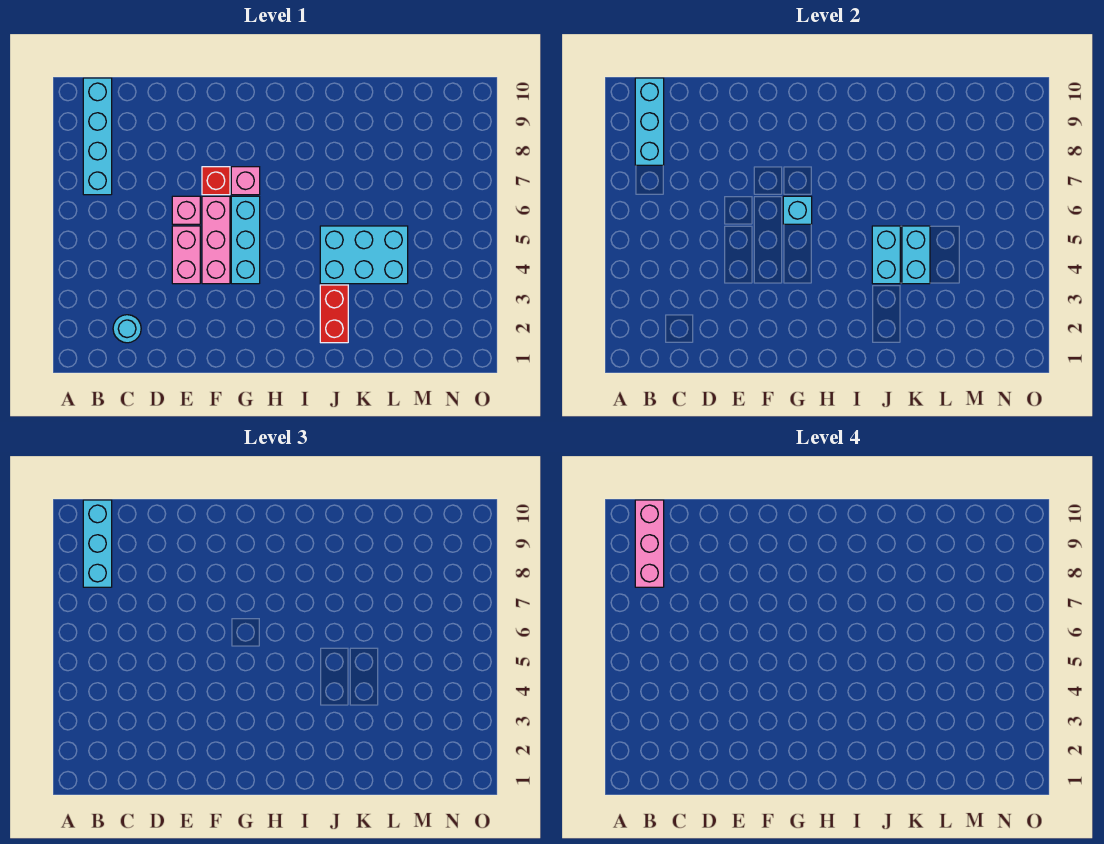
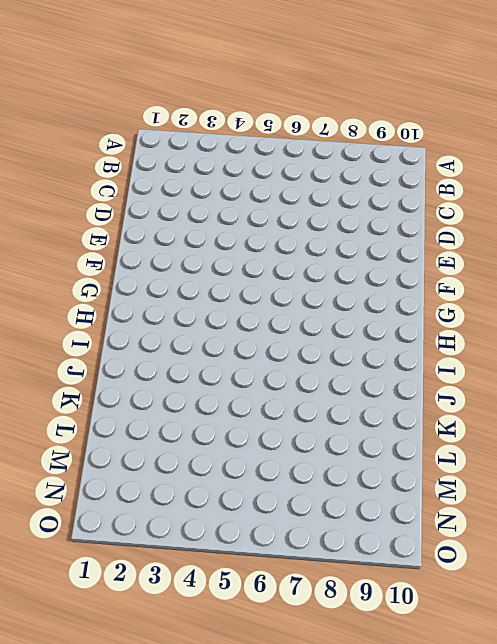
none -> cyan 1x4 brick [83,78,112,195]
none -> cyan 1x1 round brick [113,315,141,343]
none -> pink 1x2 brick [172,226,200,284]

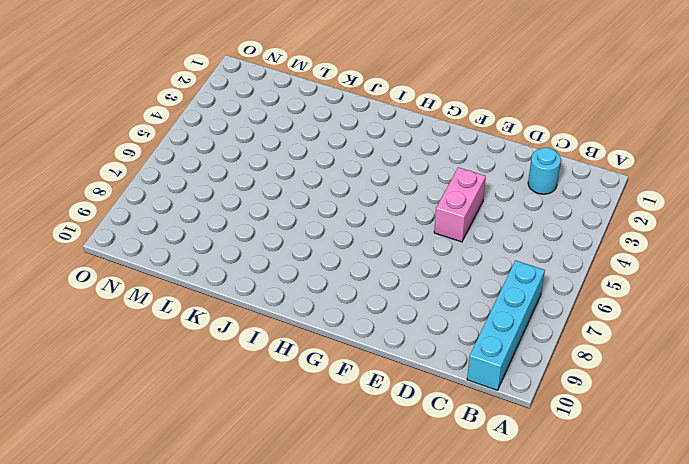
none -> pink 1x1 brick [172,196,200,224]
none -> pink 1x3 brick [202,196,230,284]
none -> red 1x1 brick [202,167,230,195]

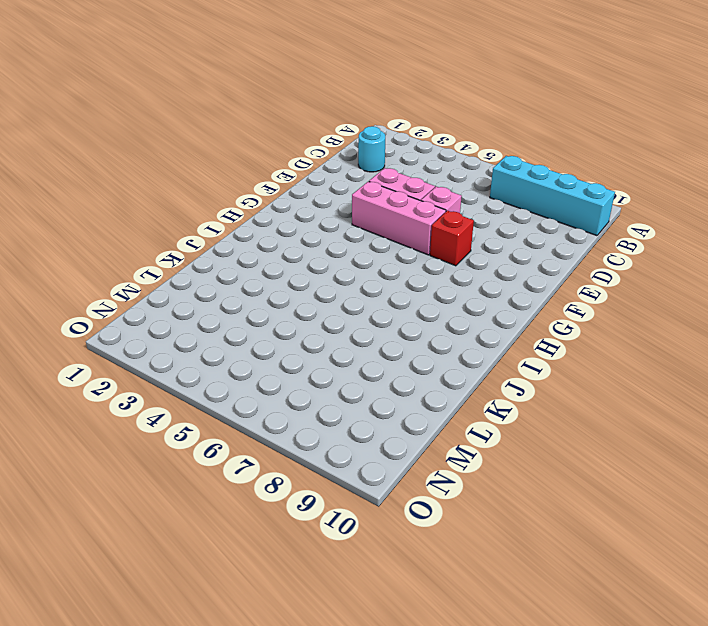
none -> cyan 1x3 brick [231,196,260,284]
none -> pink 1x1 brick [231,167,260,195]
none -> red 1x2 brick [320,285,348,343]

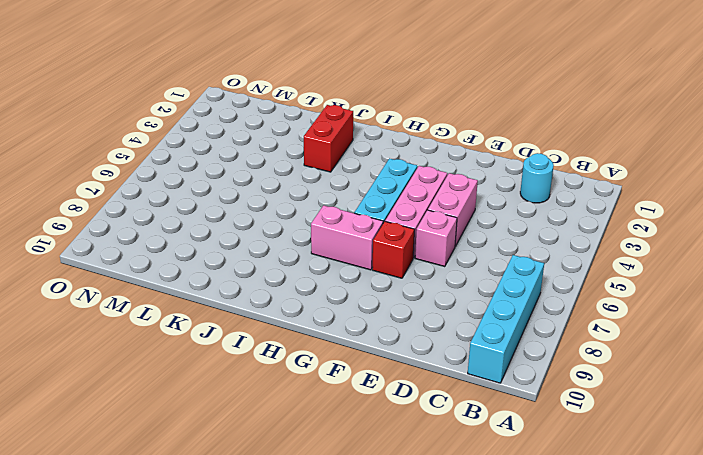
pink 1x2 brick [311,205,383,270] -> pink 1x1 brick [231,167,260,195]
none -> cyan 2x3 brick [320,226,408,284]
none -> cyan 1x3 brick [635,78,664,165]
none -> cyan 1x1 brick [783,196,812,224]

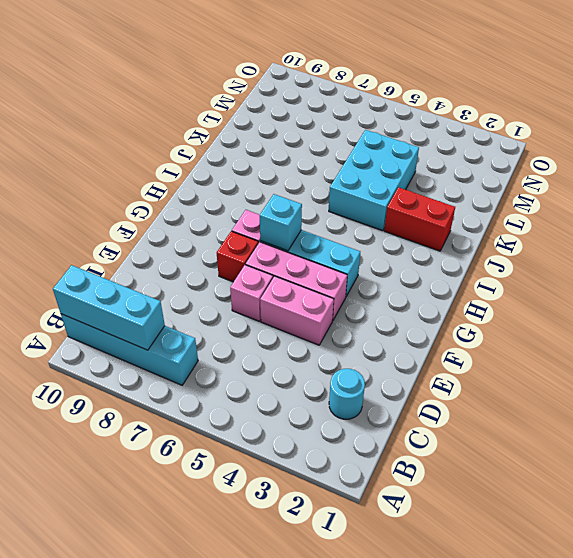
none -> cyan 1x2 brick [872,226,900,284]
none -> cyan 1x2 brick [902,226,930,284]
none -> cyan 1x3 brick [83,500,112,587]

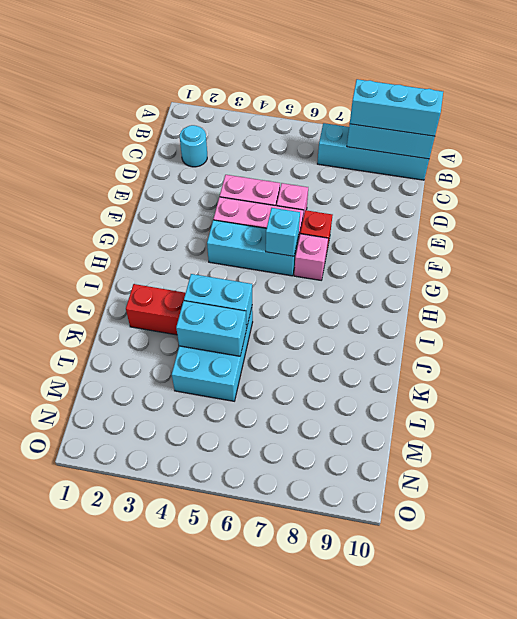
none -> pink 1x3 brick [635,500,664,587]

